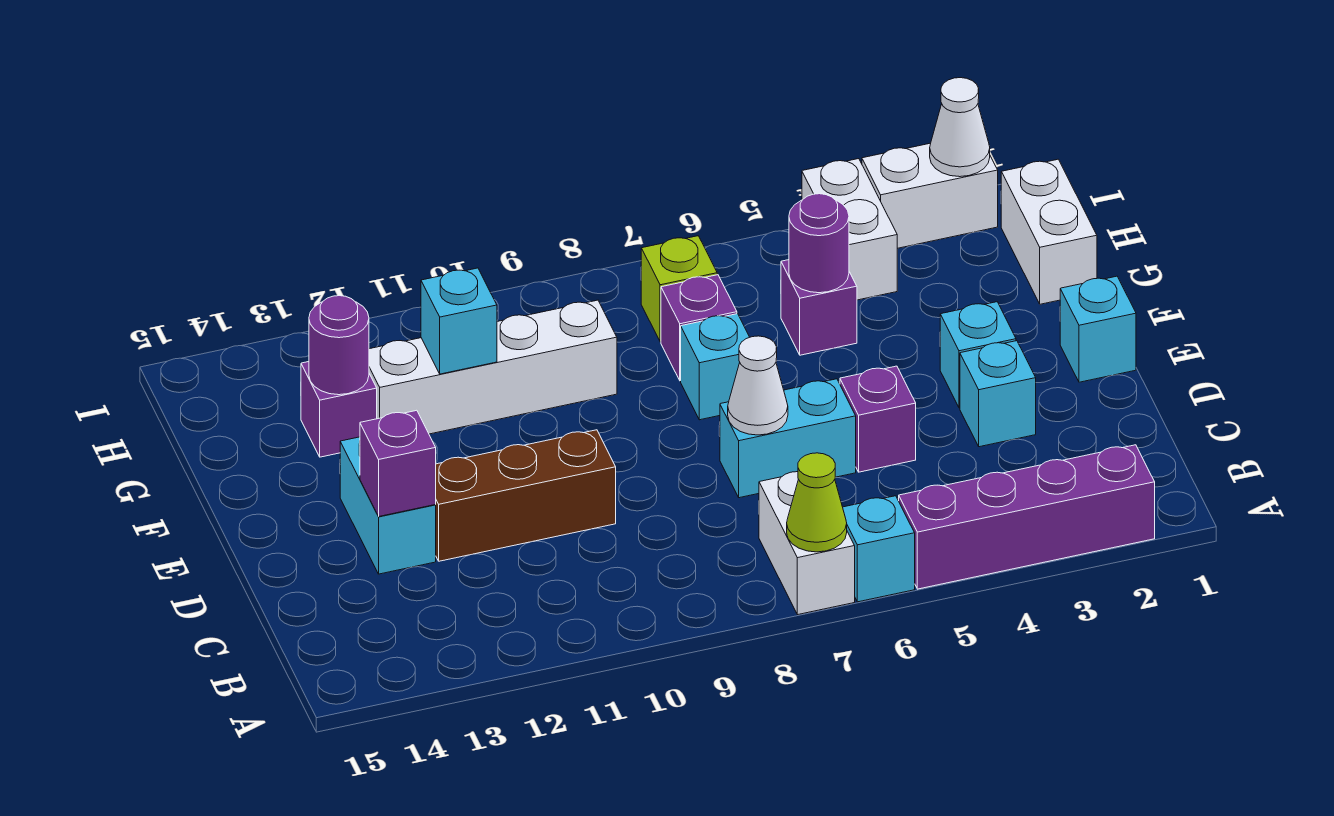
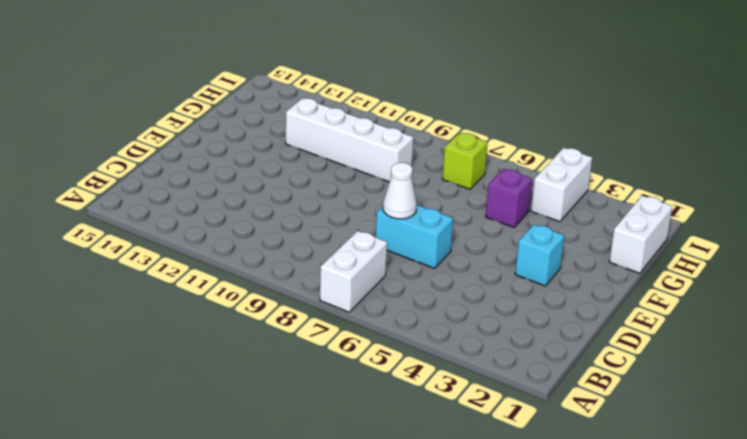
none -> purple 1x4 brick [899,445,1155,589]
none -> cyan 1x1 brick [843,496,915,602]
none -> cyan 1x1 brick [960,341,1036,447]

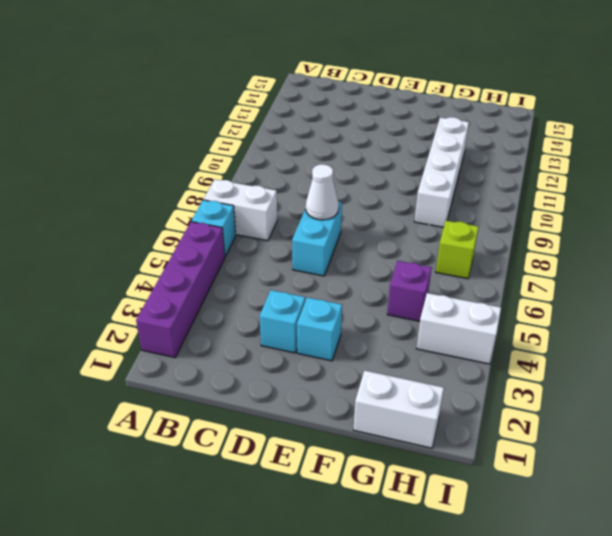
none -> purple 1x1 brick [840,366,916,472]
none -> brown 1x3 brick [436,430,616,561]
none -> cyan 1x2 brick [340,437,436,574]

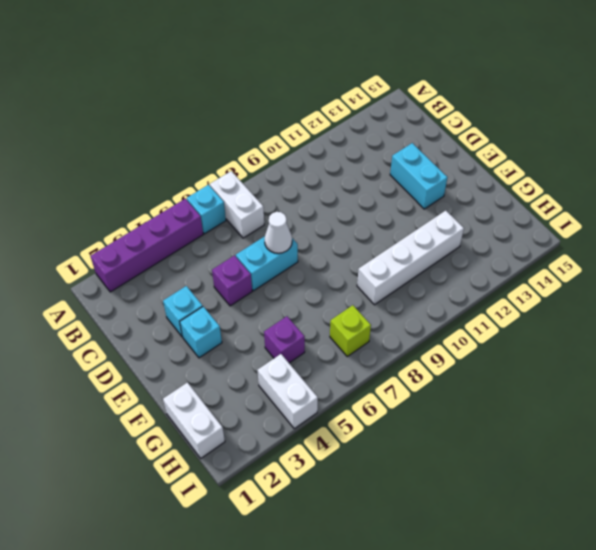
none -> brown 1x3 brick [436,430,616,561]
none -> cyan 1x1 brick [1060,276,1136,382]
none -> cyan 1x1 brick [681,314,750,420]

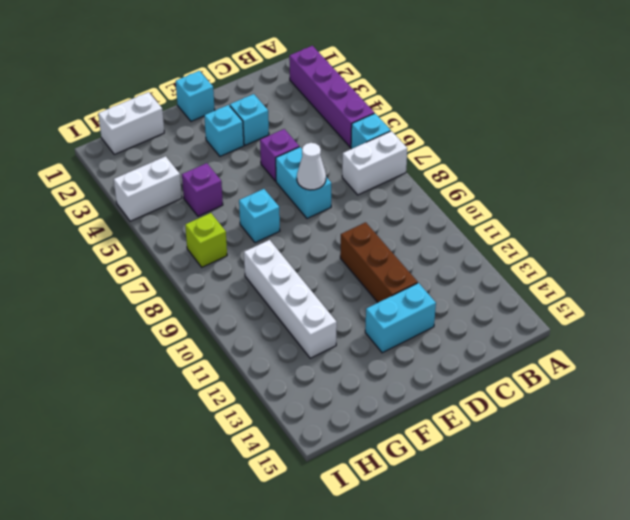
none -> purple 1x1 brick [661,275,737,381]
none -> purple 1x1 brick [301,362,377,457]
none -> white 1x2 brick [862,143,998,248]

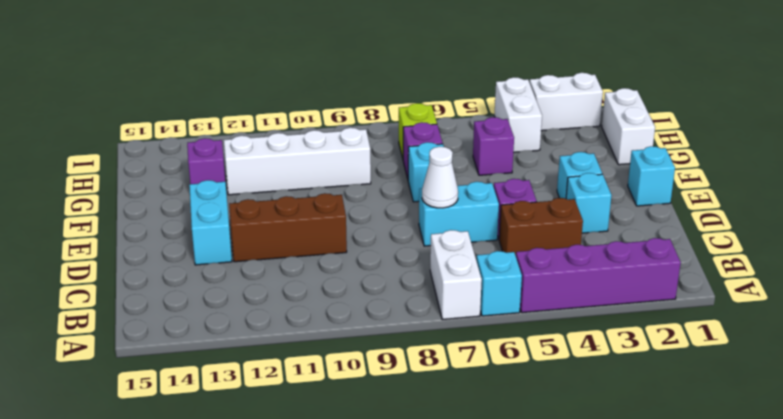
brown 1x2 brick [499,198,583,256] -> none
none -> lime 1x1 cone [787,453,847,552]
none -> purple 1x1 brick [360,410,436,516]
none -> purple 1x1 round brick [789,194,849,293]

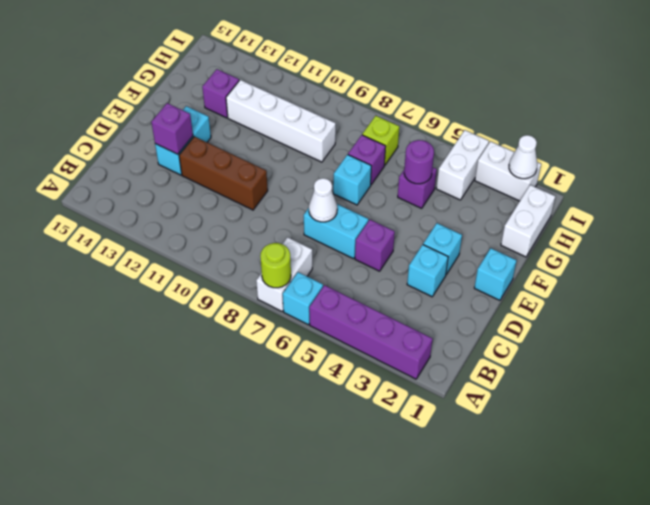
lime 1x1 round brick [260,243,291,288] -> lime 1x1 cone [787,453,847,552]
none -> cyan 1x1 brick [421,268,497,374]
none -> purple 1x1 round brick [309,296,369,395]

